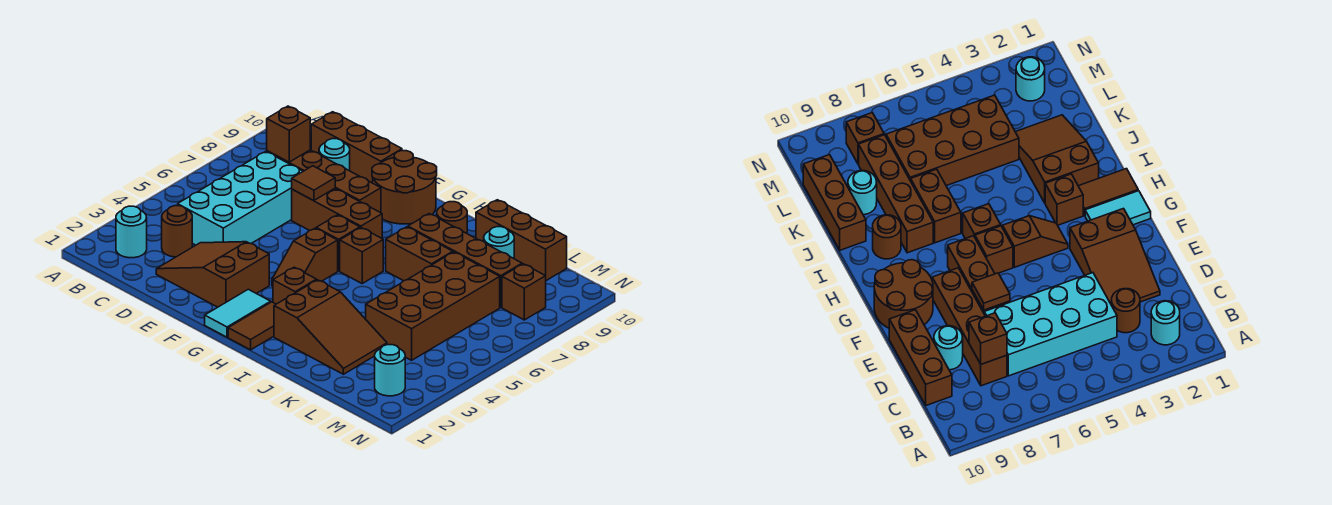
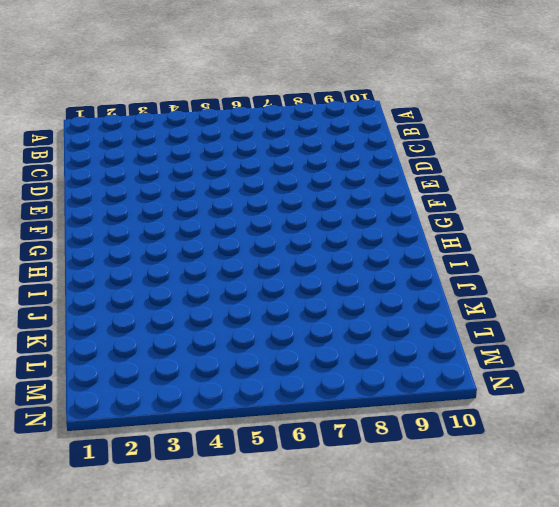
none -> cyan 1x1 round brick [116,206,147,258]
none -> brown 1x1 round brick [162,206,192,257]
none -> cyan 2x4 brick [178,151,303,245]

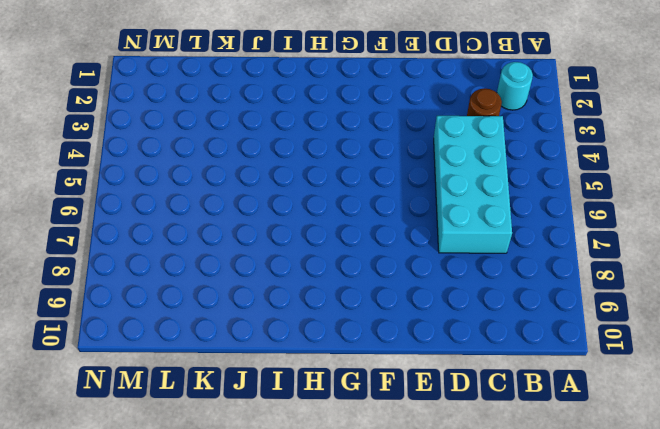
none -> brown 1x4 brick [267,150,381,213]
none -> brown 1x3 brick [311,112,402,183]
none -> brown 2x3 slope [156,242,269,307]

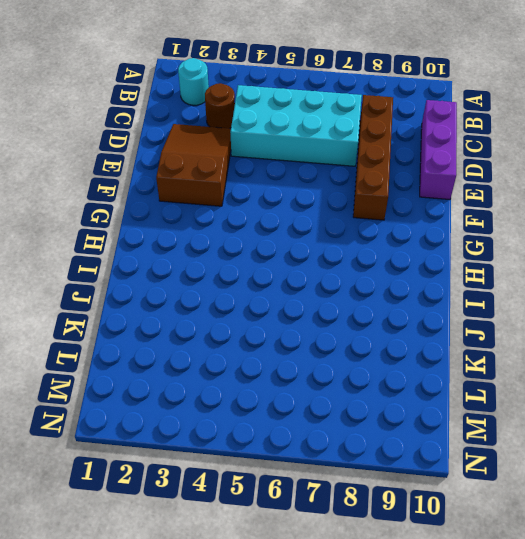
purple 1x3 brick [420,100,457,200] -> brown 1x3 brick [311,112,402,183]
none -> cyan 1x1 round brick [319,139,350,171]
none -> brown 1x3 brick [292,189,382,238]
none -> brown 2x2 round brick [372,151,437,224]

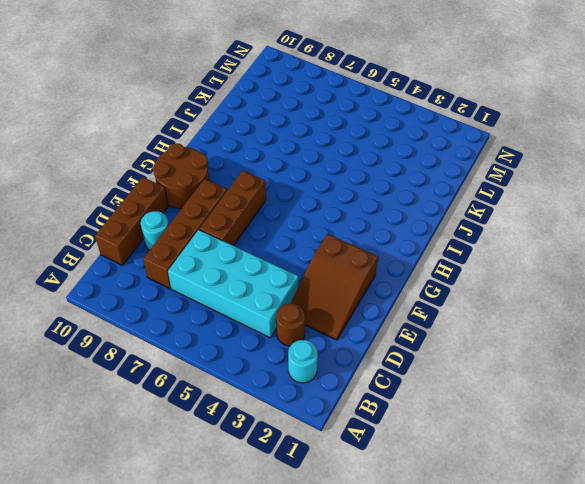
none -> cyan 1x2 tile [205,289,271,337]
none -> brown 1x2 slope [272,228,338,286]
none -> brown 1x1 brick [316,215,360,271]

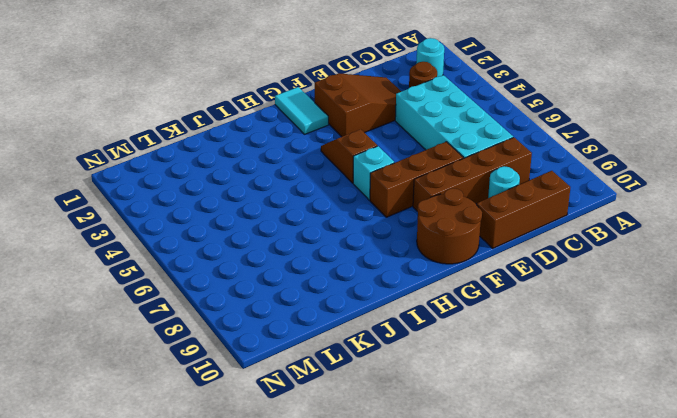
cyan 1x1 brick [353,146,394,200] -> brown 1x1 brick [316,215,360,271]
none -> brown 1x2 tile [228,302,276,350]
none -> brown 1x1 brick [273,267,316,304]
none -> brown 1x1 brick [340,228,383,283]

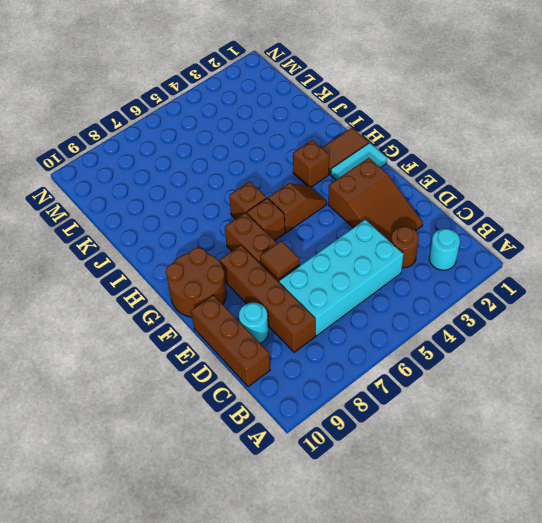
none -> brown 2x3 slope [274,280,387,374]
none -> brown 1x2 brick [386,227,453,281]
none -> brown 1x4 brick [408,214,522,307]

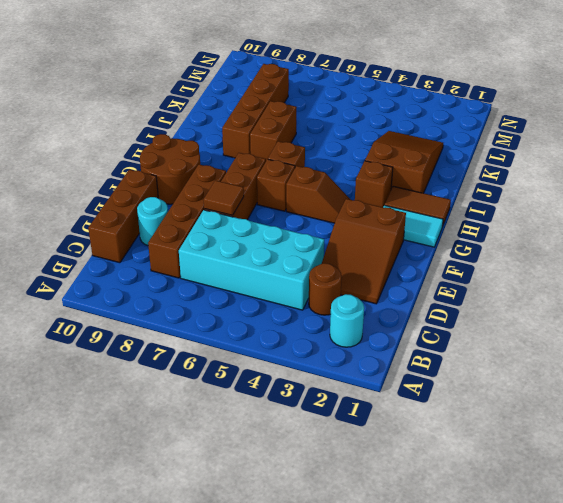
none -> brown 1x1 round brick [437,202,467,233]
none -> brown 1x3 brick [476,200,567,281]
none -> brown 2x4 brick [366,252,500,360]

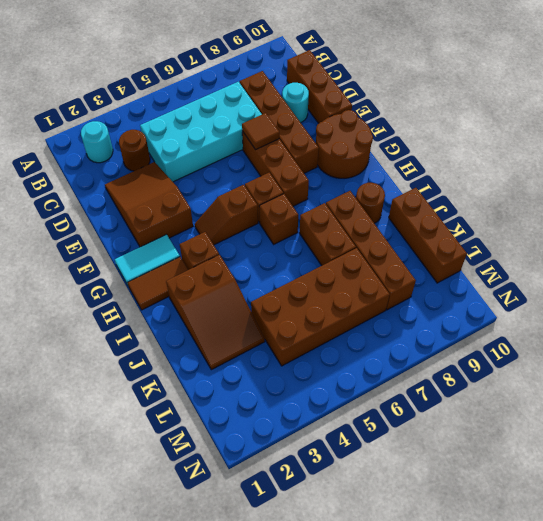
none -> cyan 1x1 round brick [484,227,514,259]
none -> cyan 1x1 round brick [375,345,405,396]
none -> brown 1x1 brick [502,264,546,320]

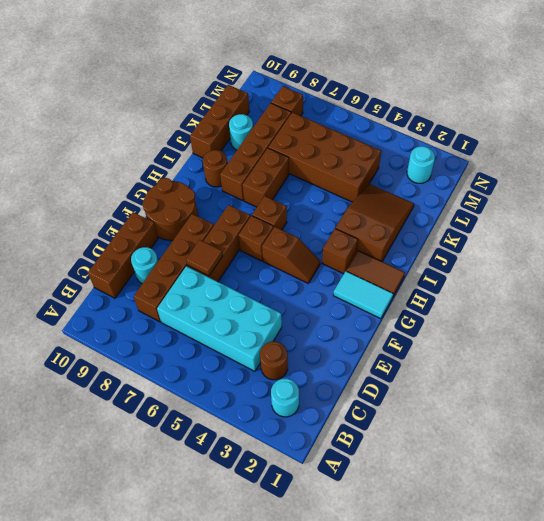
none -> brown 2x3 slope [156,242,269,307]
none -> brown 1x1 brick [267,106,310,162]

